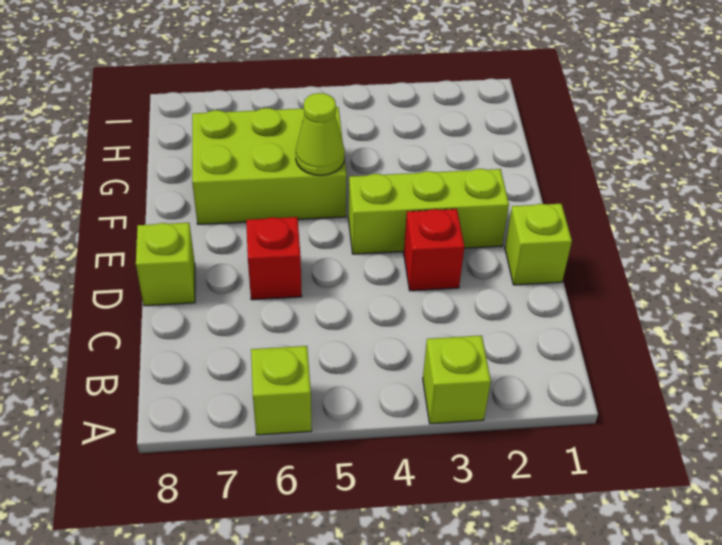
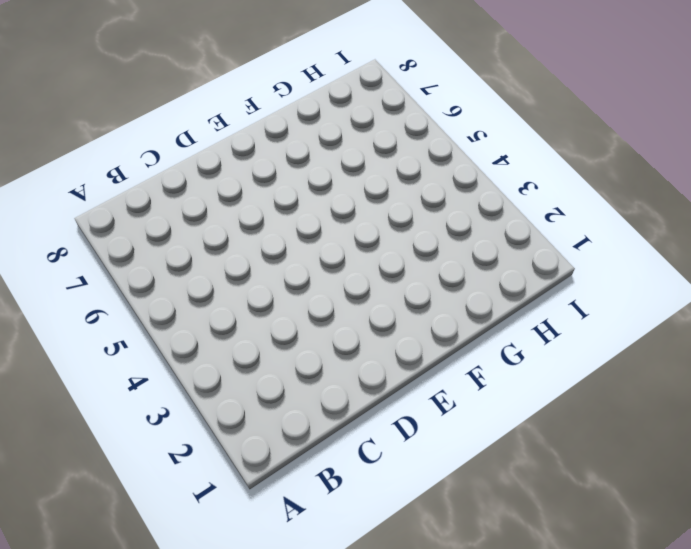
none -> lime 1x1 brick [423,335,491,424]
none -> lime 1x1 brick [251,346,312,435]

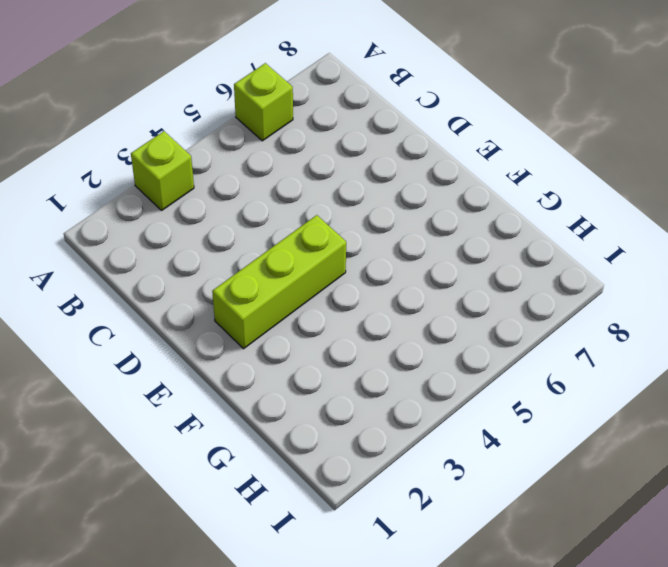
none -> lime 1x1 brick [505,204,572,285]
none -> red 1x1 brick [404,209,464,291]

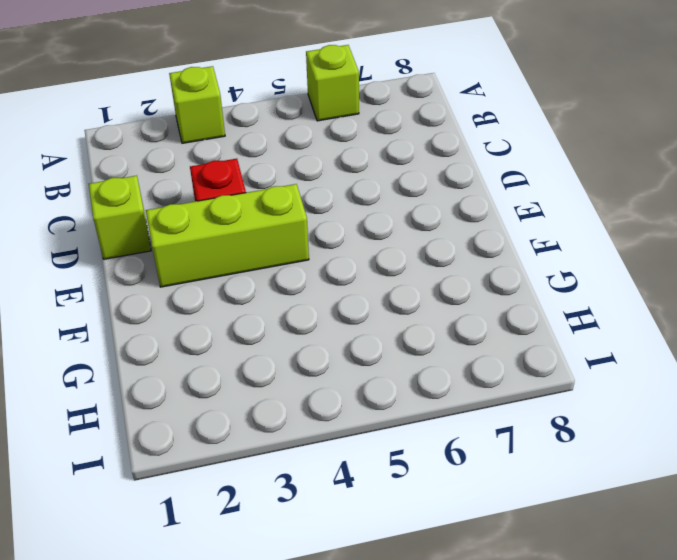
none -> red 1x1 brick [246,217,302,300]
none -> lime 1x1 brick [136,223,195,306]

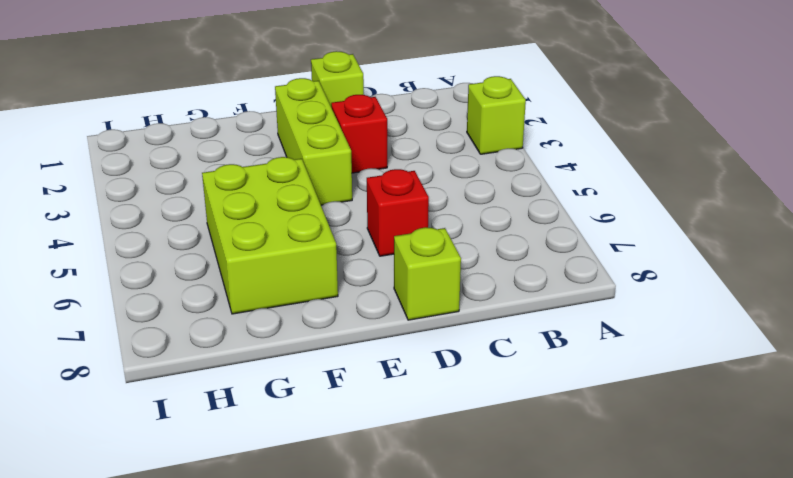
none -> lime 1x1 brick [251,346,312,435]
none -> lime 1x1 cone [296,93,345,175]

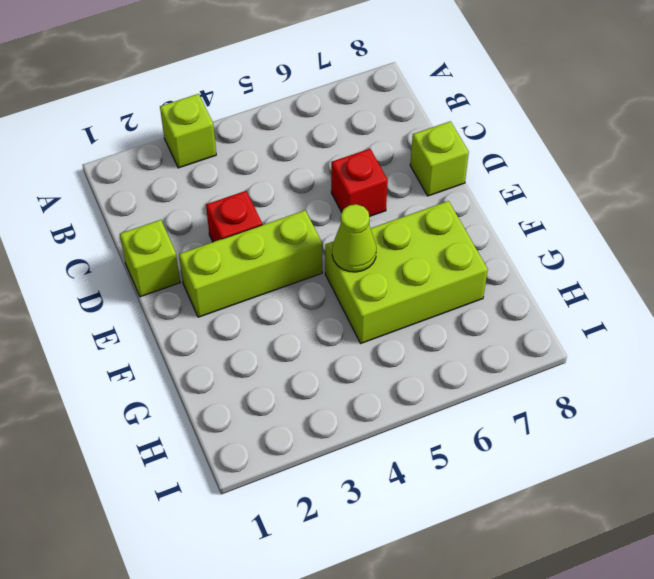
none -> lime 1x1 brick [251,346,312,435]

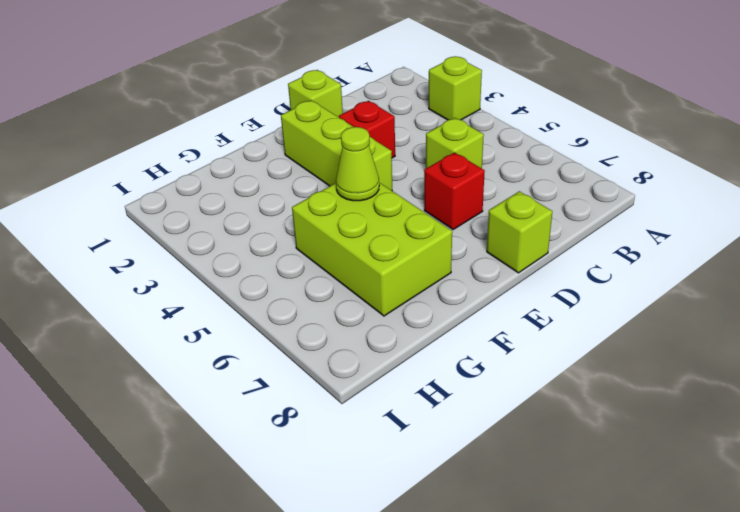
lime 1x1 brick [426,118,484,168] -> lime 1x1 brick moved to [251,346,312,435]

